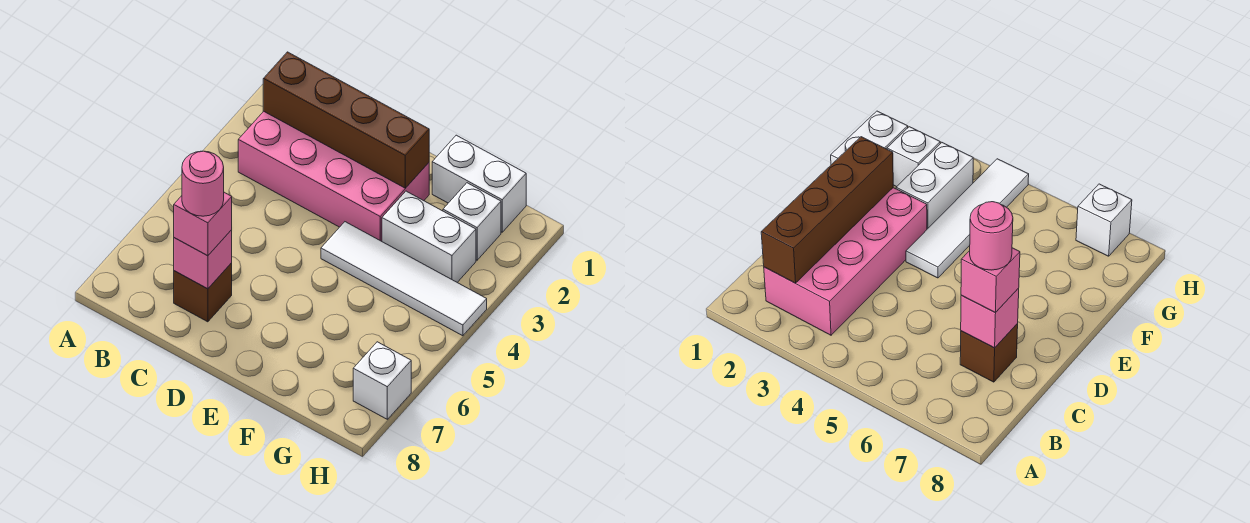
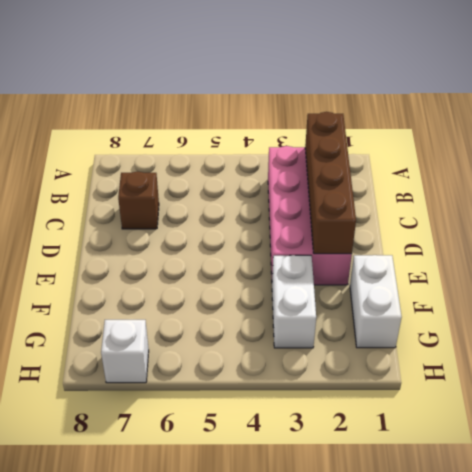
none -> white 1x4 tile [321,222,487,336]
none -> white 1x1 brick [443,183,501,260]

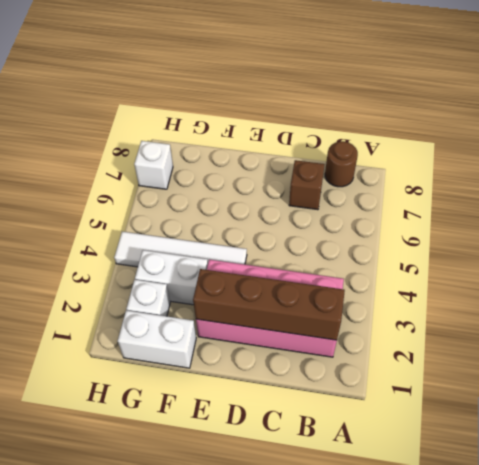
brown 1x1 round brick [325,141,358,187] -> none
none -> pink 1x1 brick [174,230,232,289]
none -> pink 1x1 brick [174,192,232,256]

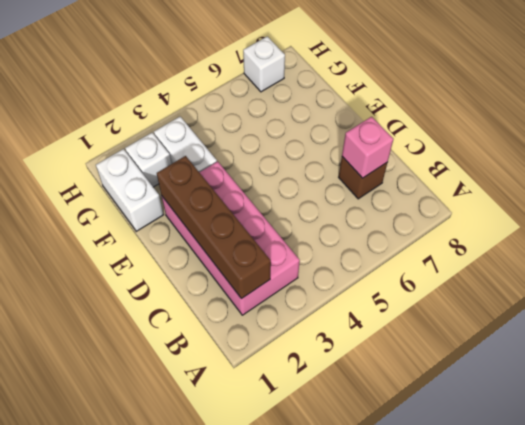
none -> white 1x4 tile [321,222,487,336]
none -> pink 1x1 brick [174,192,232,256]

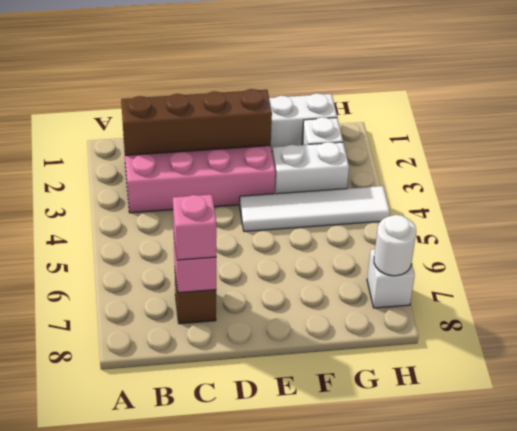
white 1x1 round brick [374,215,416,276] -> none
none -> pink 1x1 round brick [182,151,224,216]

